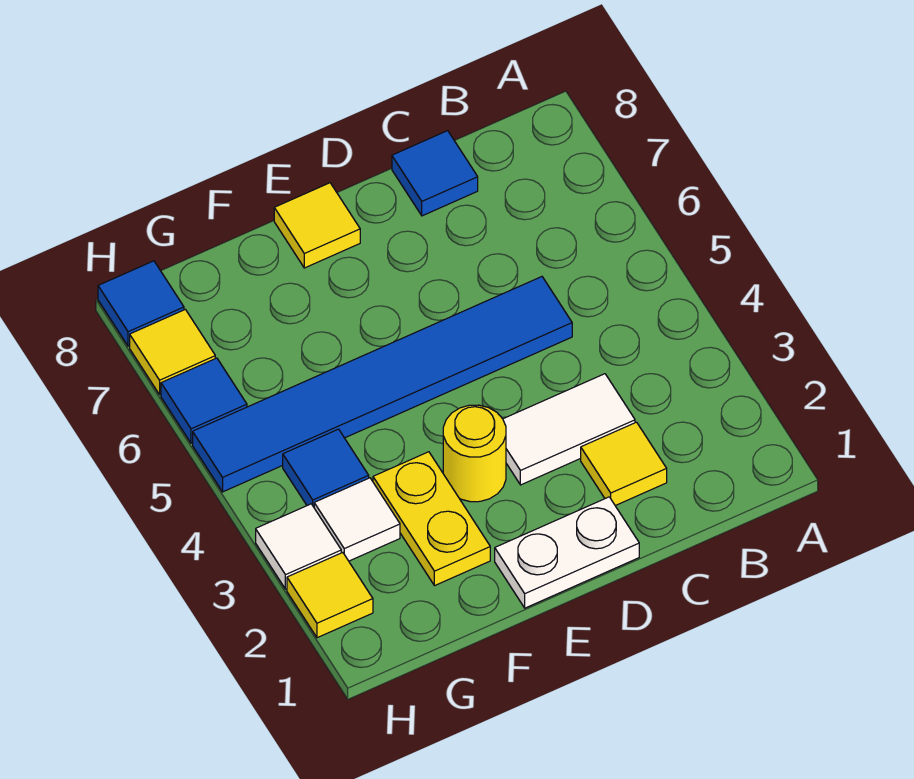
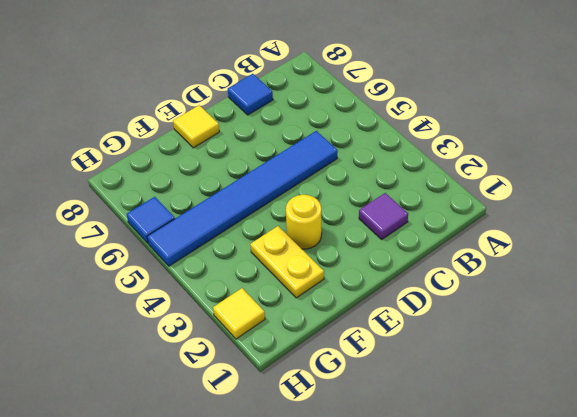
purple 1x1 tile [359,193,408,239] -> yellow 1x1 tile [581,422,667,506]
none -> white 1x2 tile [503,374,635,485]
none -> white 1x2 plate [495,497,639,608]
none -> white 1x1 tile [314,478,400,561]

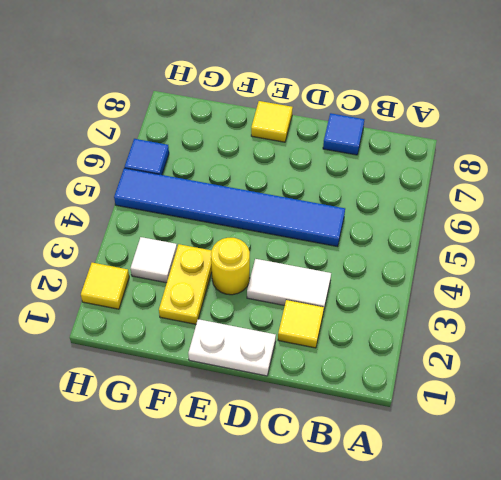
none -> blue 1x1 tile [283,429,369,507]
none -> white 1x1 tile [256,504,341,589]
none -> yellow 1x1 tile [130,309,215,394]

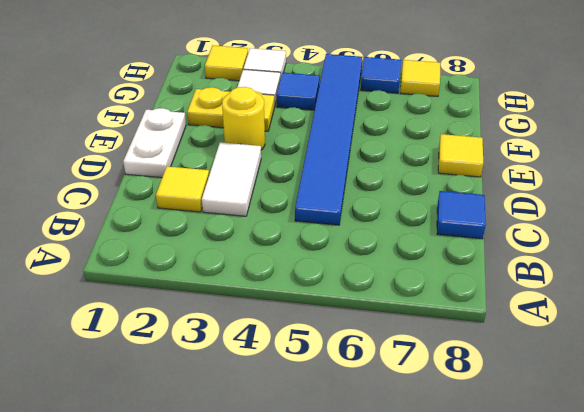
none -> blue 1x1 tile [98,261,184,346]

